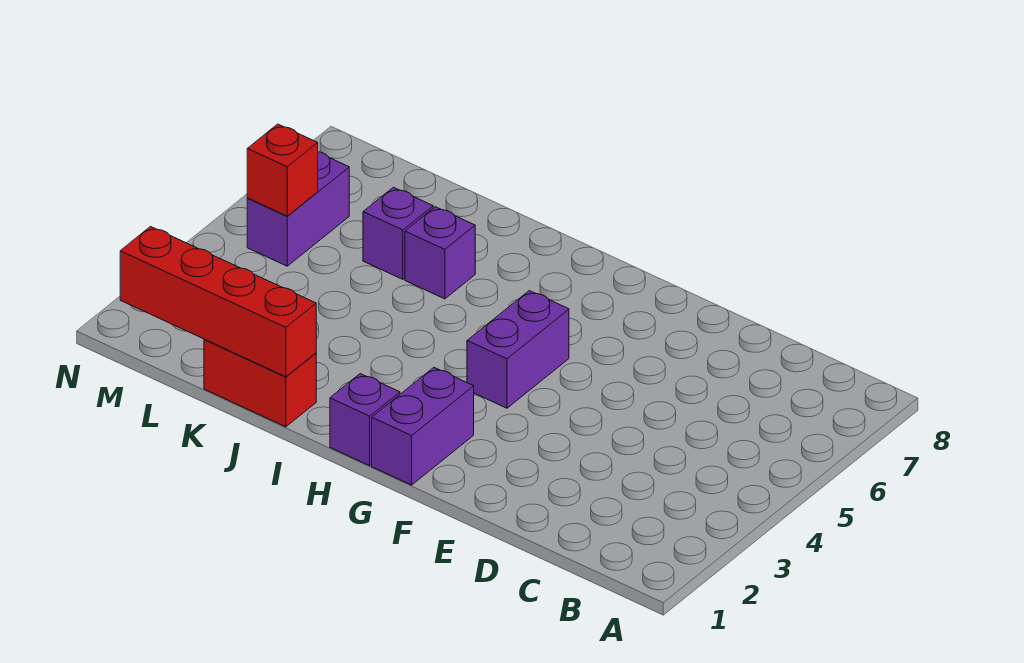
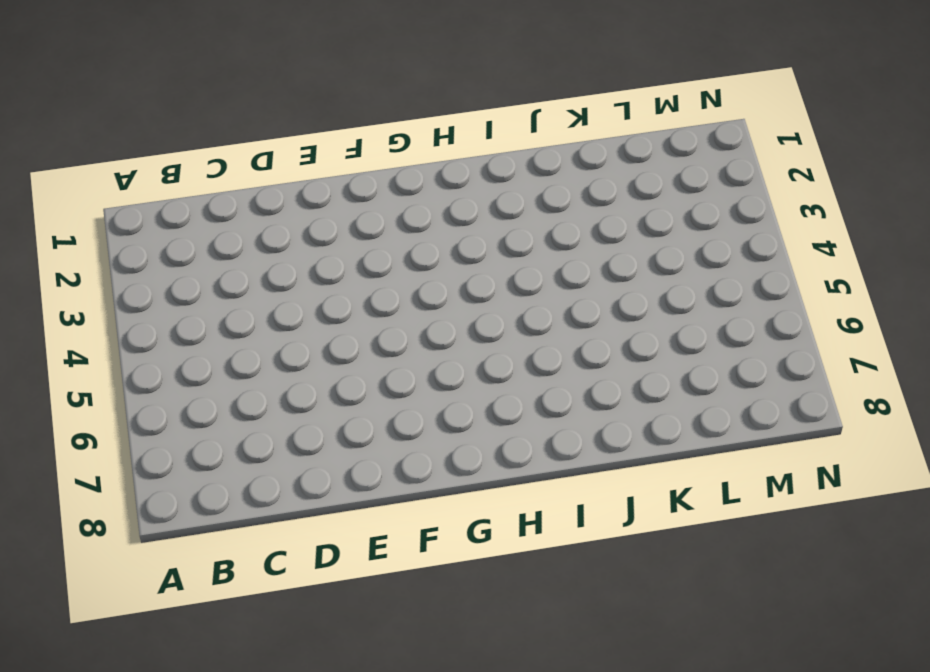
none -> purple 1x2 brick [372,368,474,485]
none -> purple 1x2 brick [467,291,569,408]

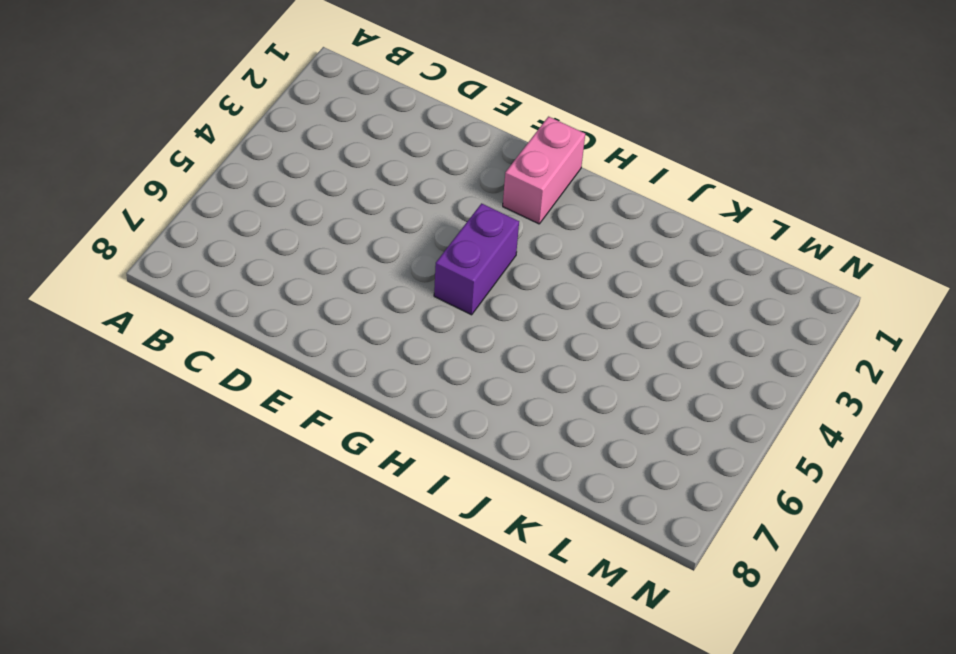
pink 1x2 brick [503,117,585,224] -> purple 1x2 brick [372,368,474,485]
none -> purple 1x1 brick [330,374,400,466]
none -> red 1x2 brick [204,339,316,427]

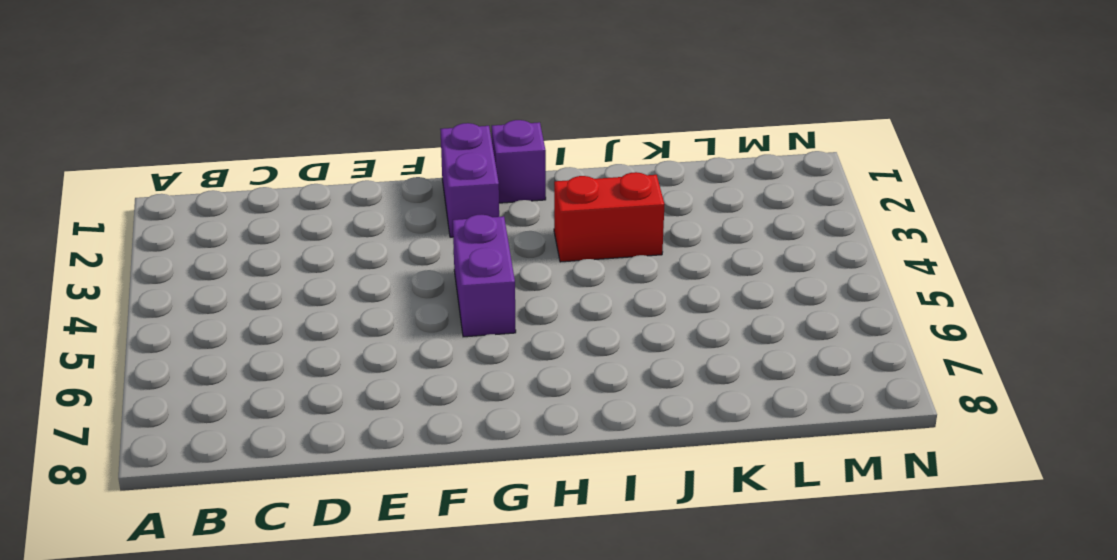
red 1x2 brick [554,172,665,262] -> red 1x2 brick moved to [204,339,316,427]
none -> purple 1x1 brick [405,207,475,299]
none -> purple 1x1 brick [363,187,433,279]

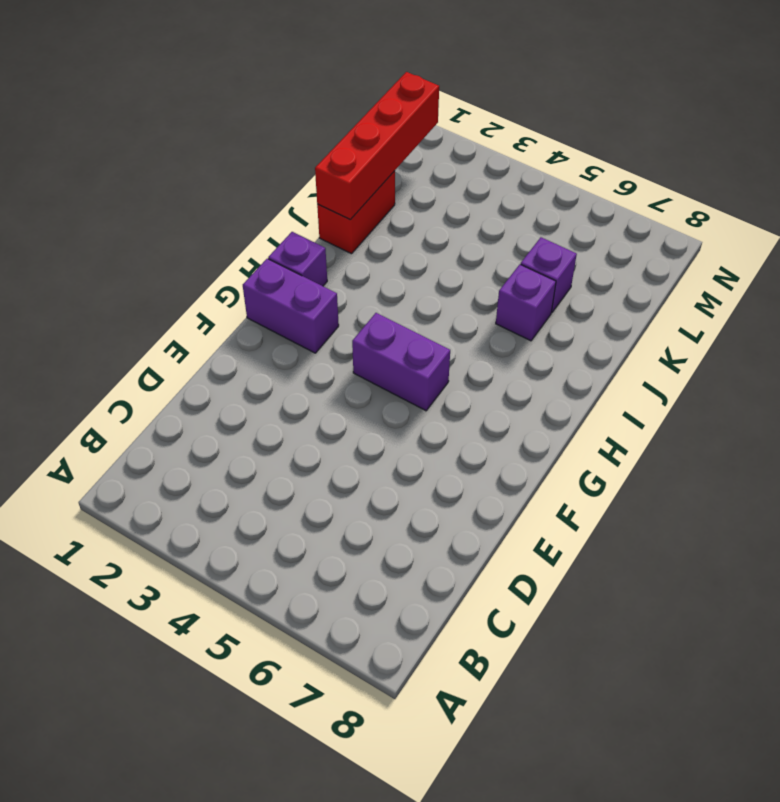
none -> purple 1x2 brick [247,152,349,266]
none -> red 1x1 brick [247,124,318,216]

